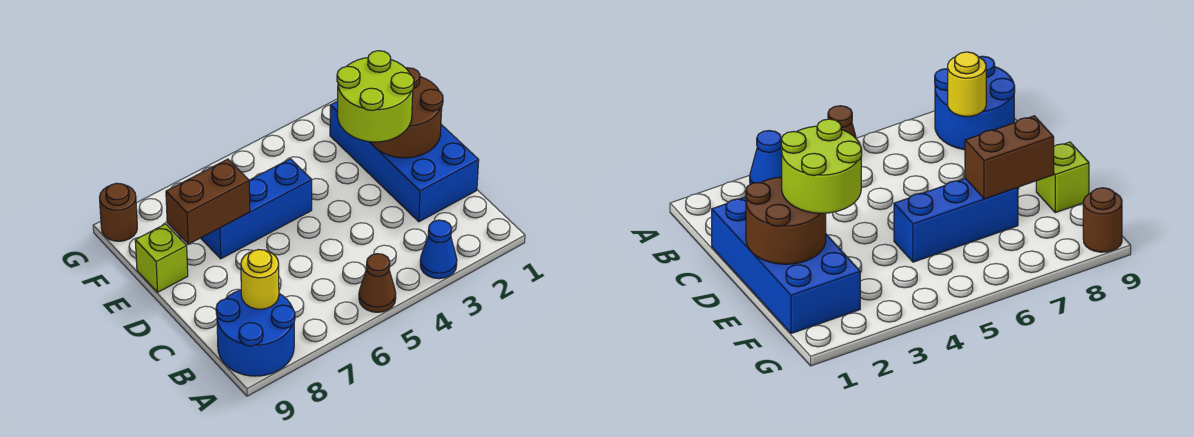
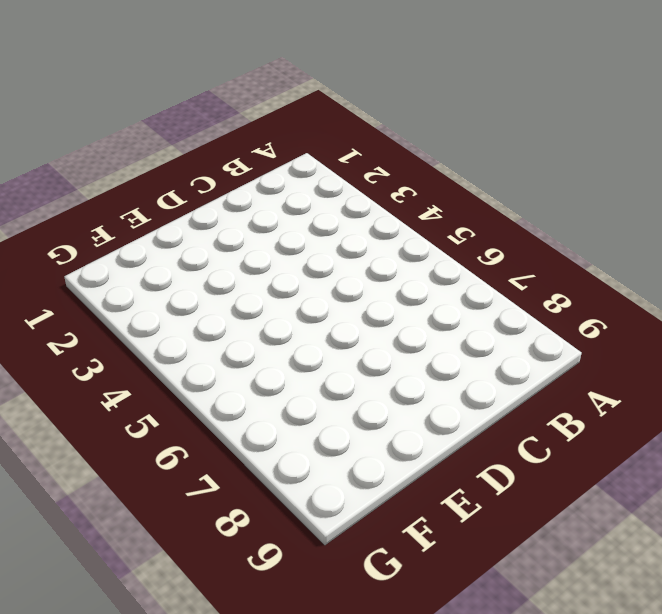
none -> blue 1x1 cone [420,220,457,279]
none -> brown 1x1 cone [359,254,396,312]

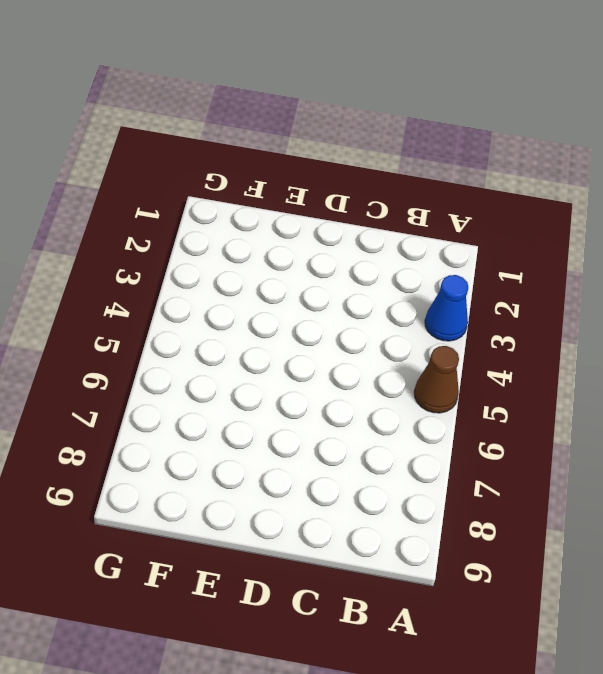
none -> blue 2x2 round brick [216,290,295,376]
none -> blue 2x4 brick [330,101,479,222]

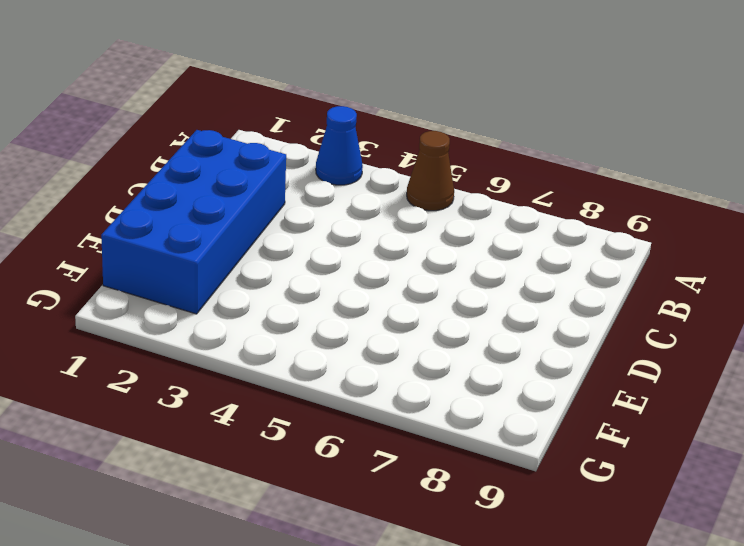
none -> blue 2x2 round brick [216,290,295,376]
none -> blue 1x3 brick [201,159,312,259]

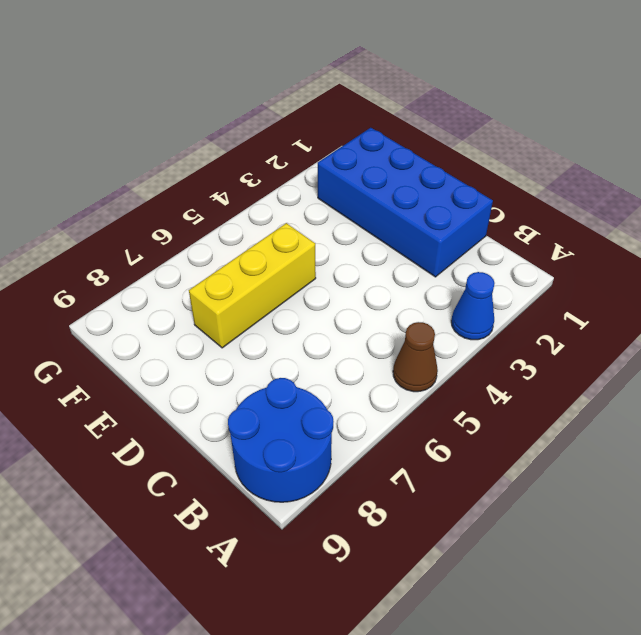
yellow 1x3 brick [189,223,316,348] -> blue 1x3 brick [201,159,312,259]
none -> lime 1x1 brick [135,224,188,292]
none -> brown 1x1 round brick [99,183,137,241]

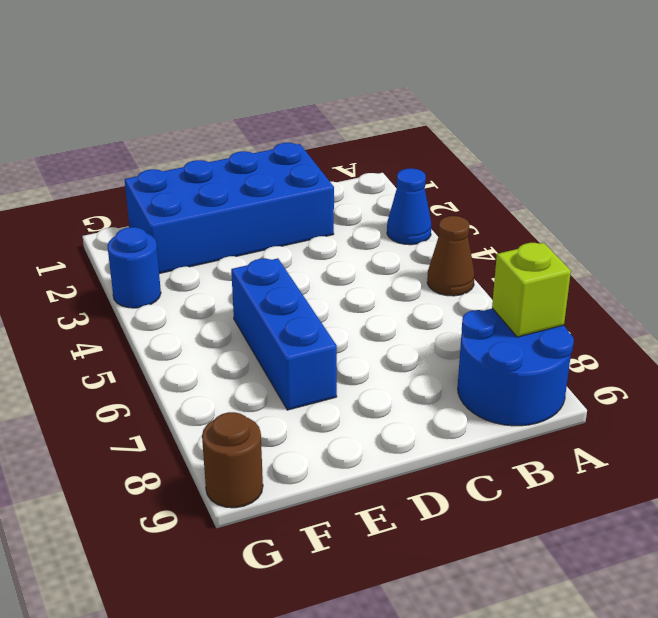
lime 1x1 brick [492,243,571,337] -> lime 1x1 brick moved to [135,224,188,292]
blue 1x1 round brick [107,227,161,308] -> none
none -> yellow 1x1 round brick [241,250,279,309]
none -> brown 2x2 round brick [371,68,443,158]

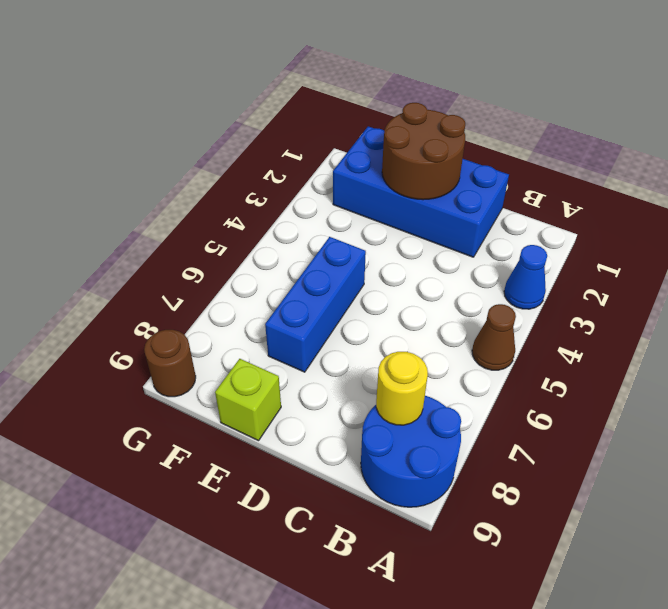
none -> brown 1x2 brick [166,159,250,244]
none -> lime 2x2 round brick [337,51,414,142]

